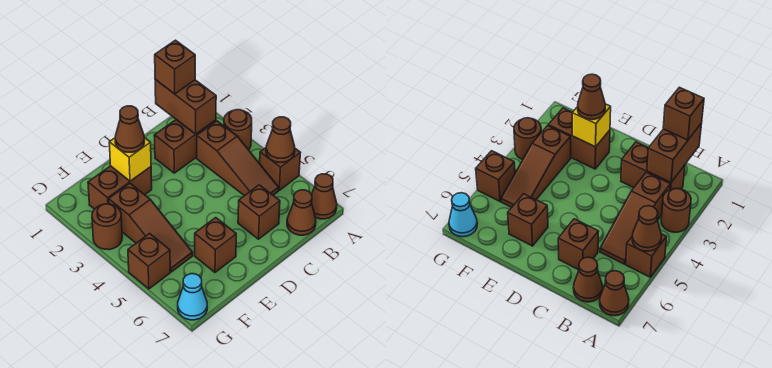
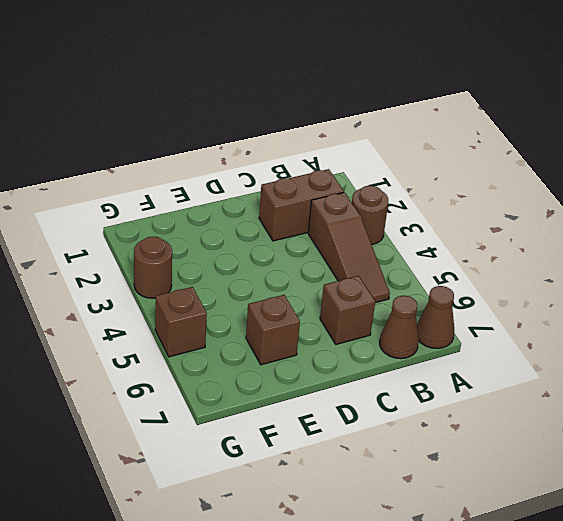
none -> brown 1x1 brick [260,148,300,190]
none -> brown 1x2 brick [88,166,152,209]
none -> brown 1x3 slope [109,184,193,272]

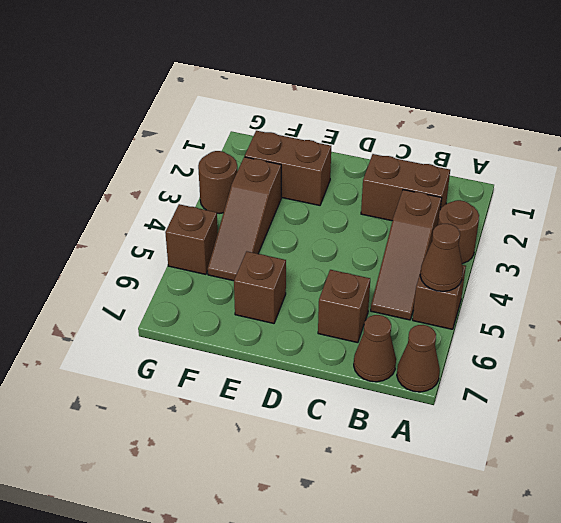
none -> cyan 1x1 cone [178,274,207,320]
none -> brown 1x2 brick [155,80,216,134]
none -> yellow 1x1 brick [109,137,151,181]

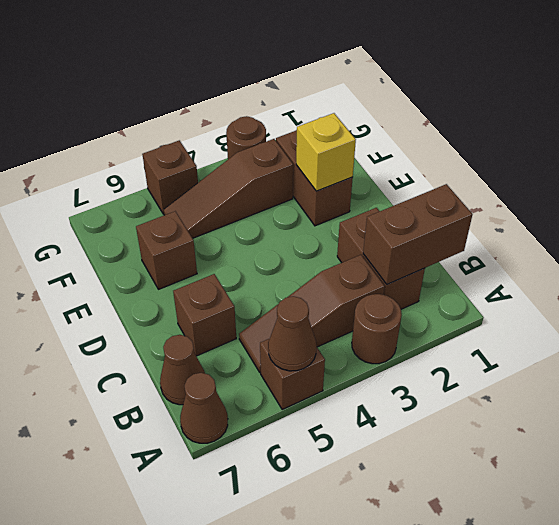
none -> cyan 1x1 cone [178,274,207,320]
none -> brown 1x1 brick [155,40,195,94]
none -> brown 1x1 cone [115,106,144,152]

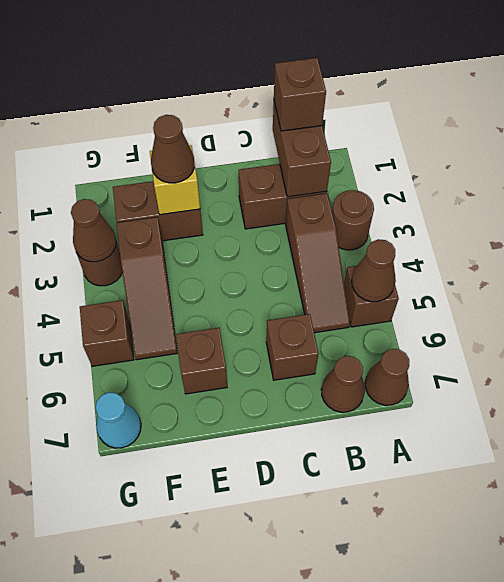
brown 1x1 cone [71,199,116,262] -> none

